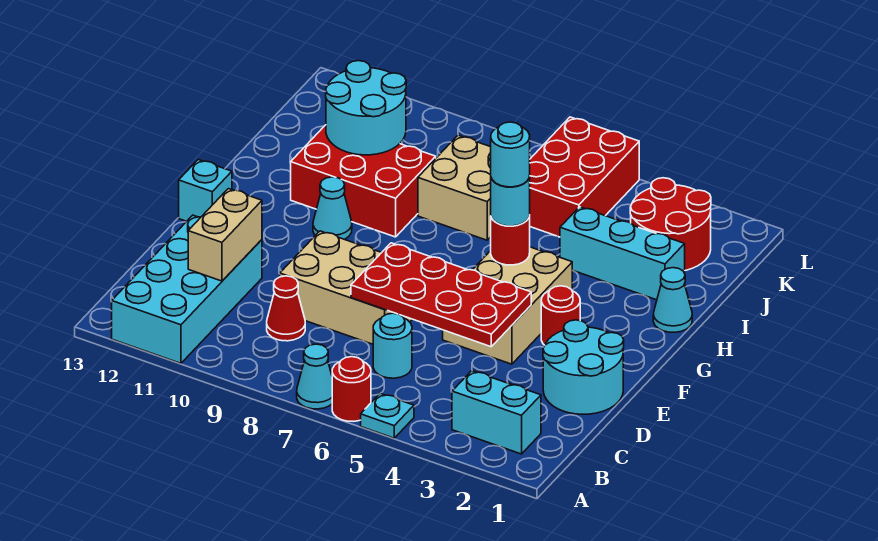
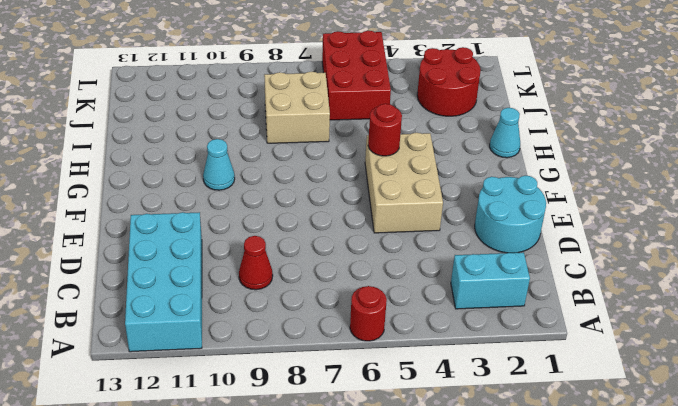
none -> cyan 1x1 plate [361,393,414,438]
none -> cyan 1x1 cone [297,344,332,409]
none -> cyan 1x1 round brick [373,313,412,378]

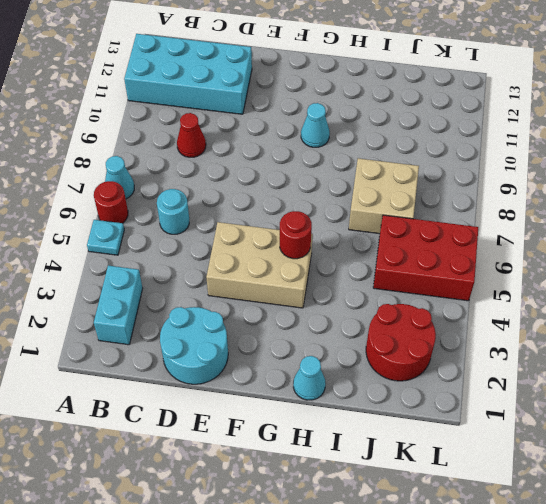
none -> tan 2x3 brick [280,231,412,344]
none -> red 1x1 round brick [541,286,580,345]
none -> cyan 1x1 brick [179,160,232,221]

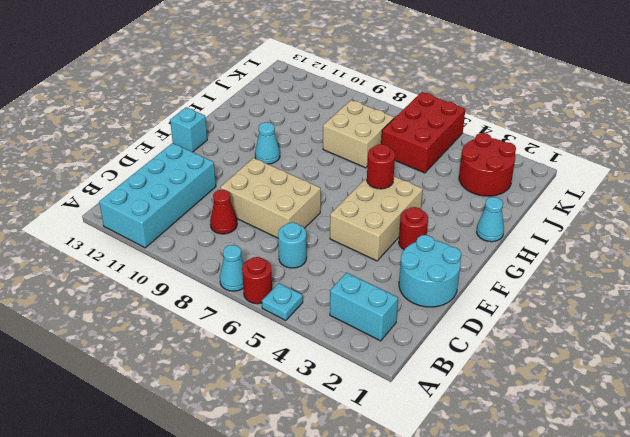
none -> red 2x3 brick [291,125,436,237]
none -> cyan 1x3 brick [560,207,685,300]
none -> tan 1x2 brick [188,189,262,281]

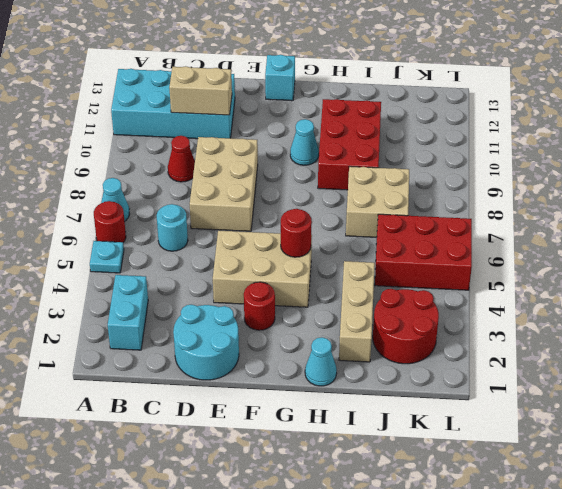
tan 1x3 brick [339,261,375,362] -> cyan 1x3 brick [560,207,685,300]
none -> red 2x4 plate [351,243,531,347]
none -> cyan 2x2 round brick [326,61,406,155]
none -> cyan 1x1 round brick [491,176,530,226]

